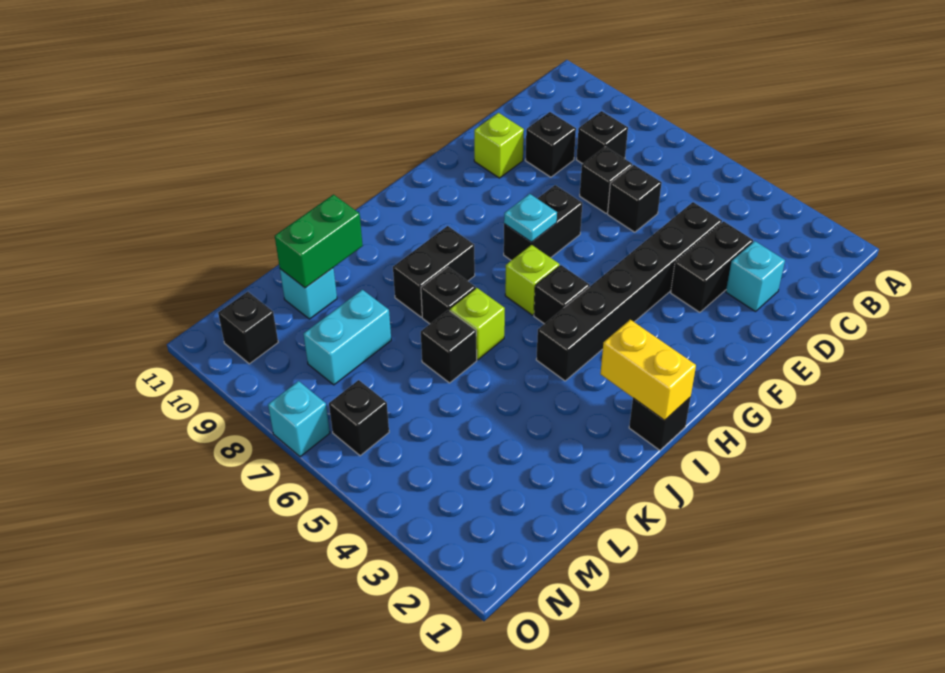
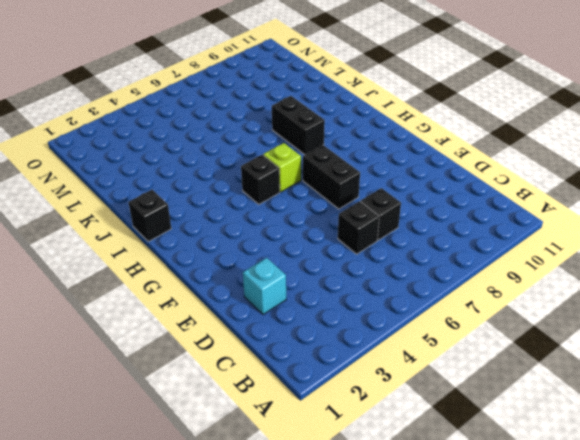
none -> black 1x1 brick [576,111,628,164]
none -> black 1x2 brick [671,221,753,312]
none -> black 1x6 brick [536,202,722,381]

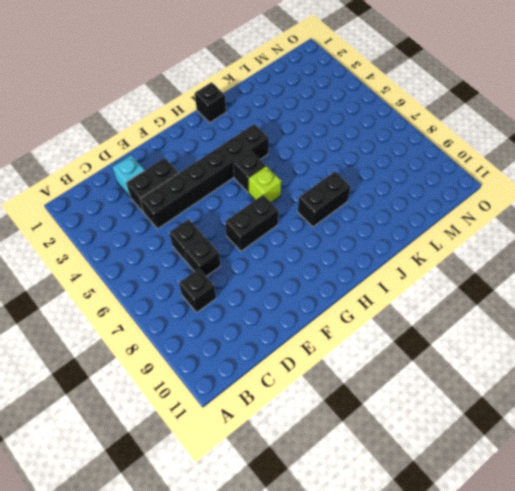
none -> black 1x1 brick [525,112,576,177]
none -> lime 1x1 brick [474,113,524,178]
none -> lime 1x1 brick [450,288,505,360]

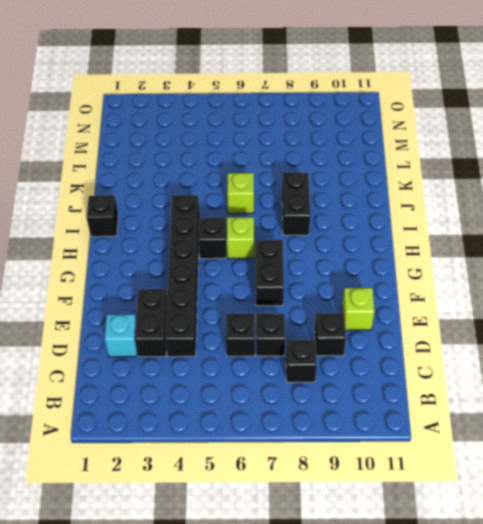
none -> black 1x1 brick [421,267,475,324]
none -> black 1x1 brick [421,310,477,383]
none -> cyan 1x2 brick [304,290,391,385]

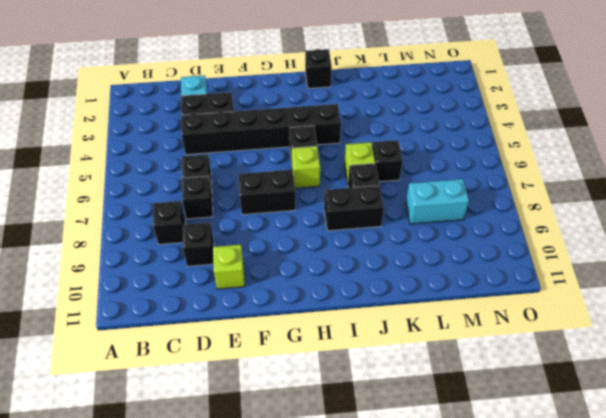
none -> cyan 1x1 brick [280,268,337,319]
none -> black 1x1 brick [329,380,389,456]
none -> black 1x1 brick [218,292,278,364]

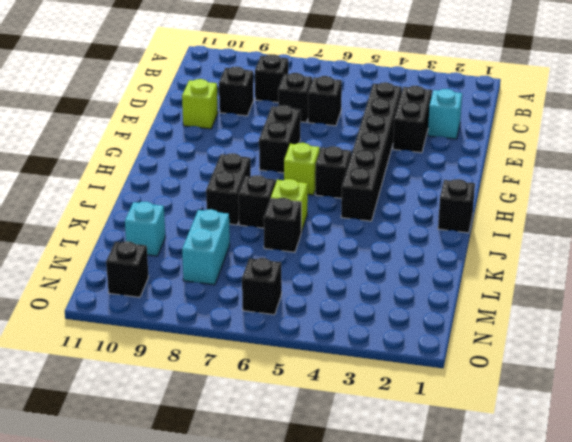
none -> cyan 1x1 brick [268,381,330,457]
none -> cyan 1x1 plate [504,194,557,242]
none -> yellow 1x2 brick [600,320,696,420]

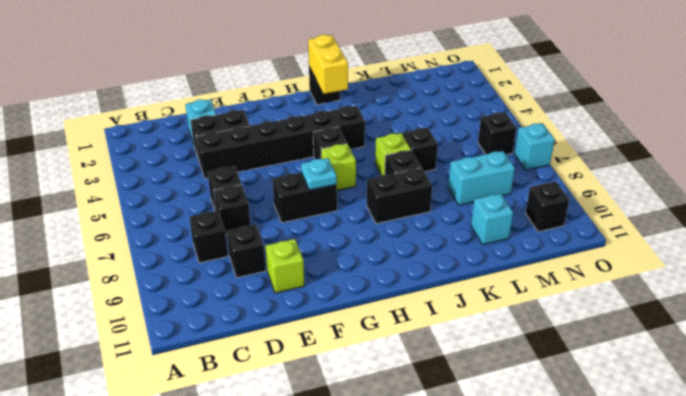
none -> green 1x2 brick [275,195,363,288]

